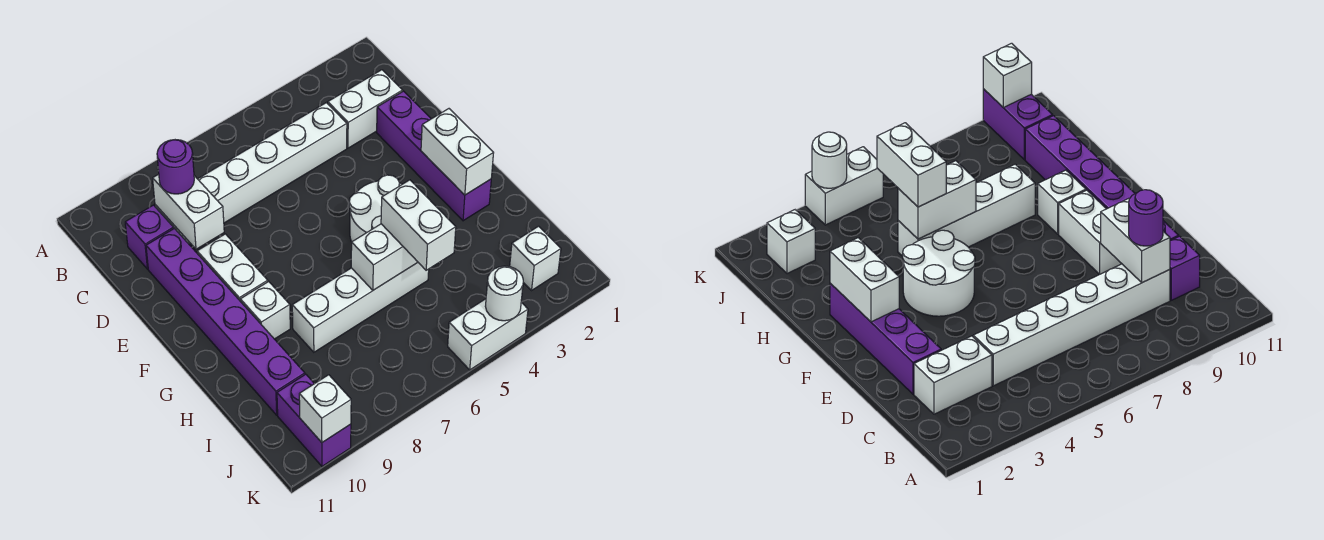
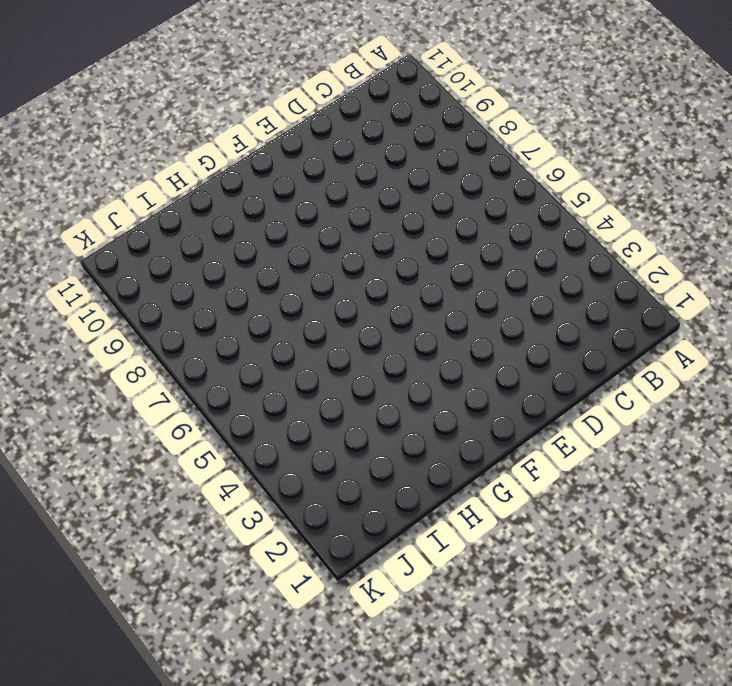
none -> white 1x2 brick [328,70,403,148]
none -> white 1x6 brick [155,103,347,244]
none -> purple 1x1 brick [125,205,174,269]

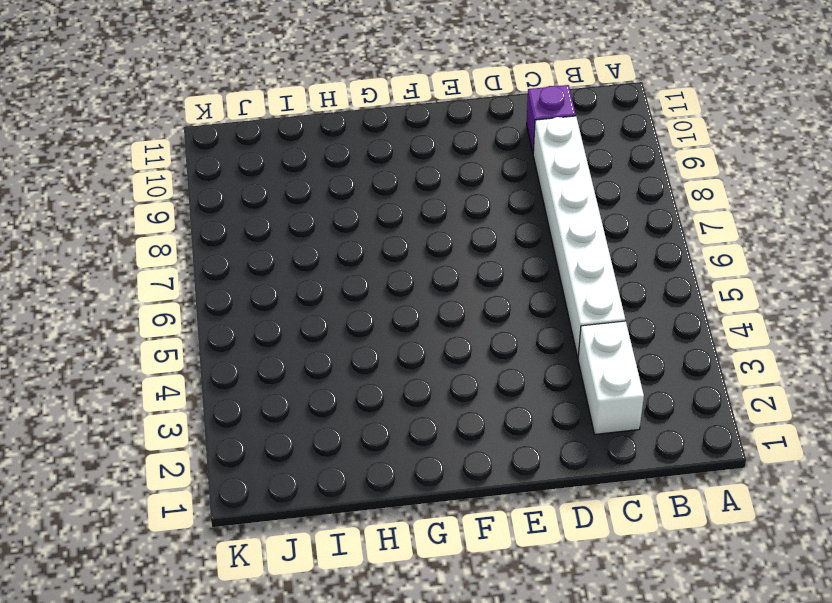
none -> purple 1x4 brick [377,91,491,221]
none -> purple 1x6 brick [146,228,305,415]
none -> white 1x2 brick [197,234,268,300]

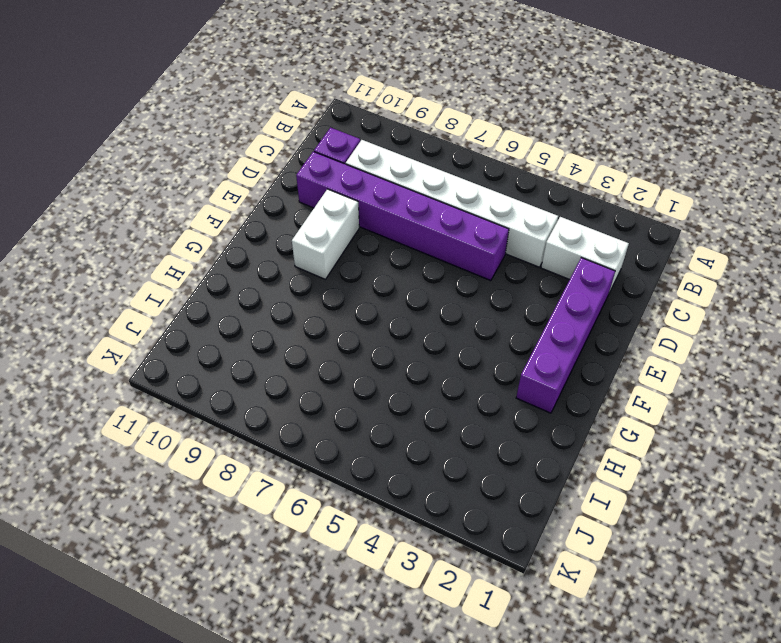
purple 1x6 brick [296,152,509,281] -> purple 1x6 brick turned to [146,228,305,415]
none -> white 2x2 round brick [349,175,402,242]
none -> white 1x1 brick [240,282,290,339]
none -> white 1x4 brick [292,263,429,352]

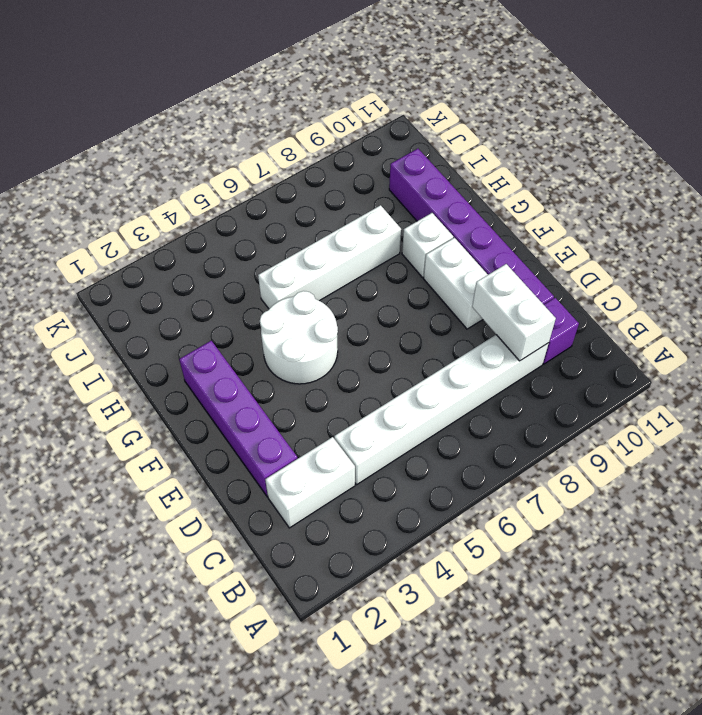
none -> white 1x1 brick [510,226,561,290]
none -> purple 1x2 brick [277,374,351,466]
none -> white 1x2 brick [448,299,528,370]

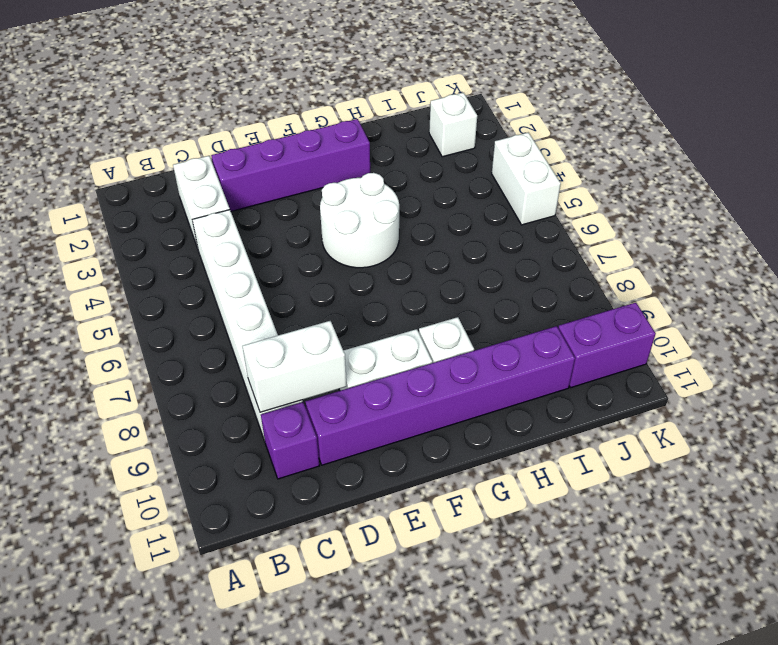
none -> white 1x4 brick [292,263,429,352]
none -> white 1x2 brick [421,109,493,195]
none -> white 1x2 brick [351,224,418,290]

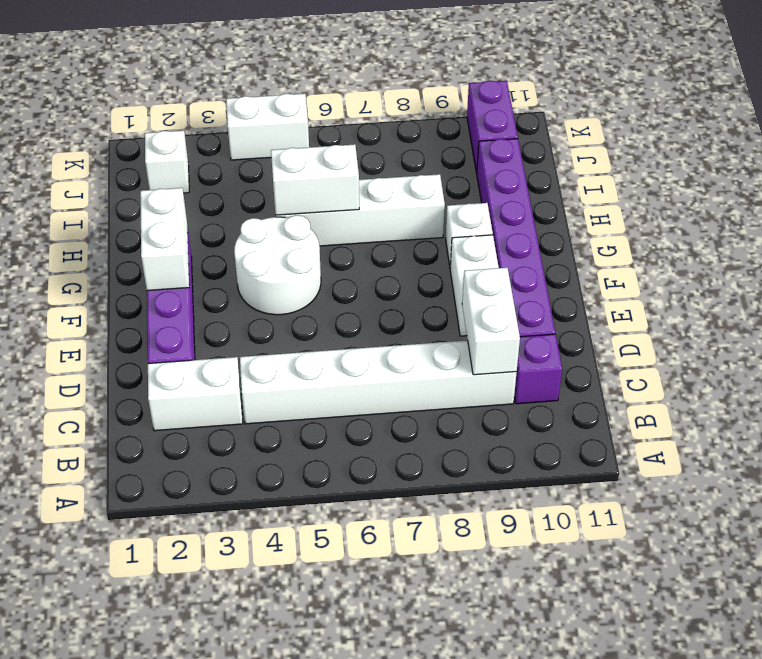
none -> white 1x1 round brick [485,266,523,321]
none -> white 1x1 brick [299,375,351,442]
none -> purple 1x1 round brick [157,140,194,194]

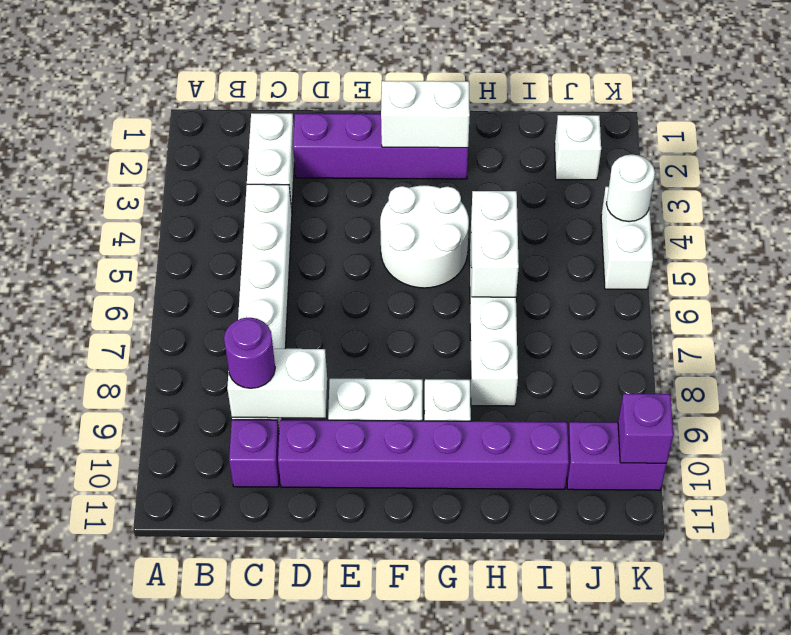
purple 1x1 brick [618,394,673,464] -> white 1x1 brick [299,375,351,442]
none -> white 1x2 brick [381,180,456,270]

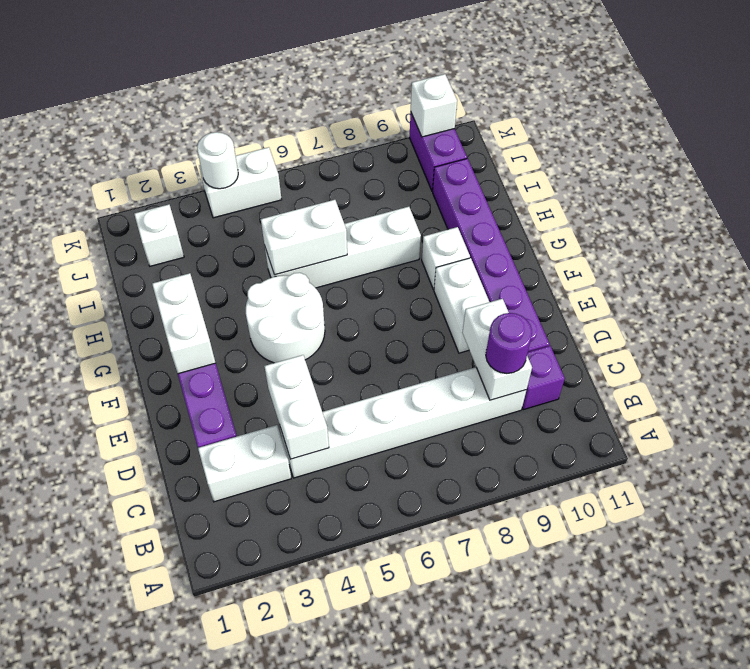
white 1x2 brick [264,355,329,459] -> white 1x2 brick moved to [381,180,456,270]

